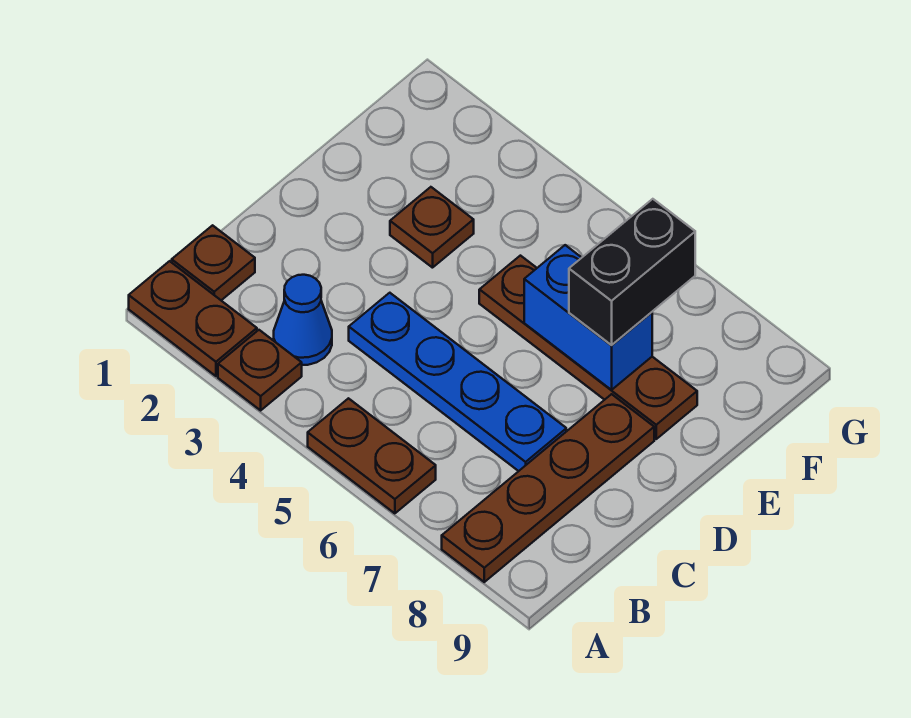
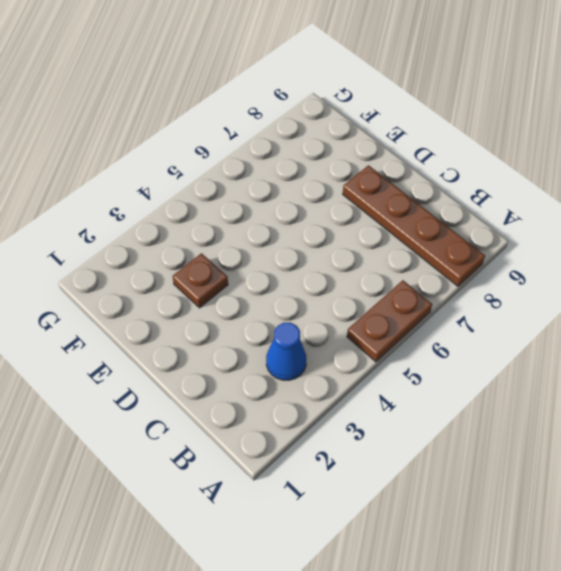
none -> brown 1x2 plate [129,261,257,376]
none -> brown 1x1 plate [218,330,302,410]

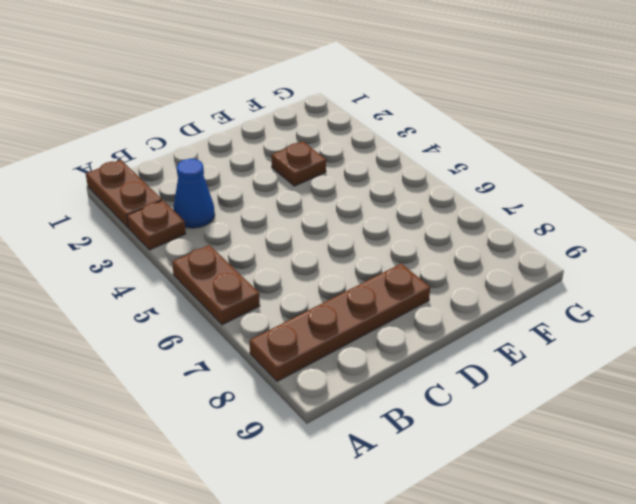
none -> brown 1x1 plate [172,225,255,300]
none -> blue 1x4 plate [349,293,566,471]

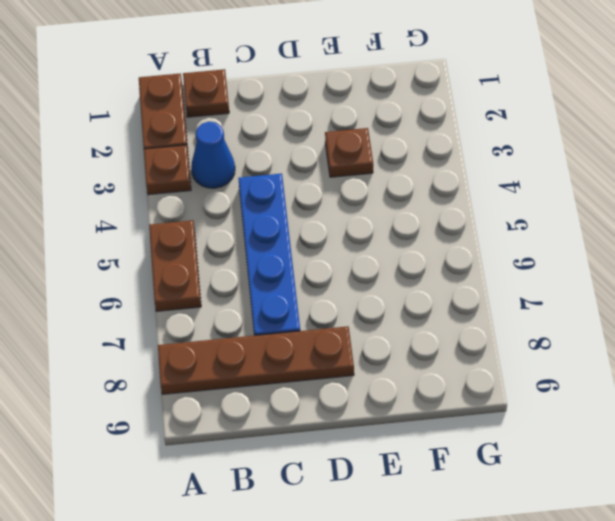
none -> brown 1x4 plate [479,256,697,439]
none -> blue 1x2 brick [524,245,652,390]

